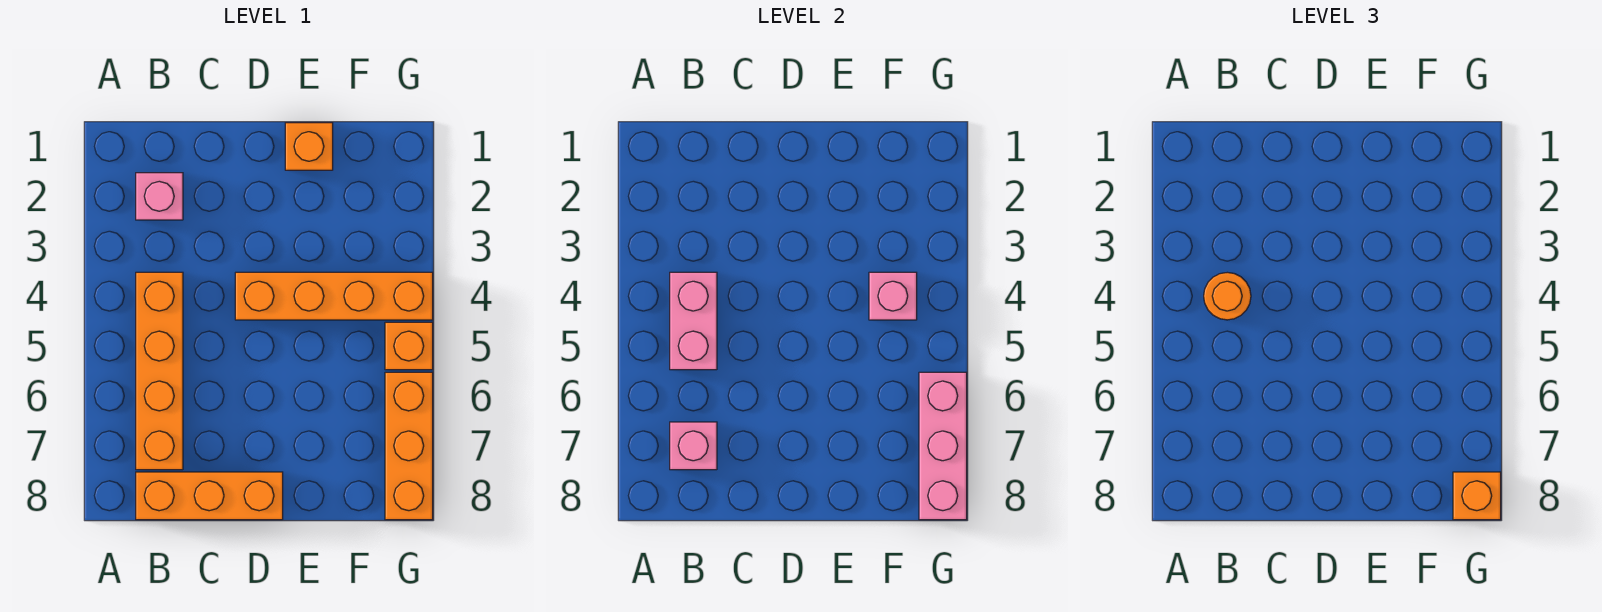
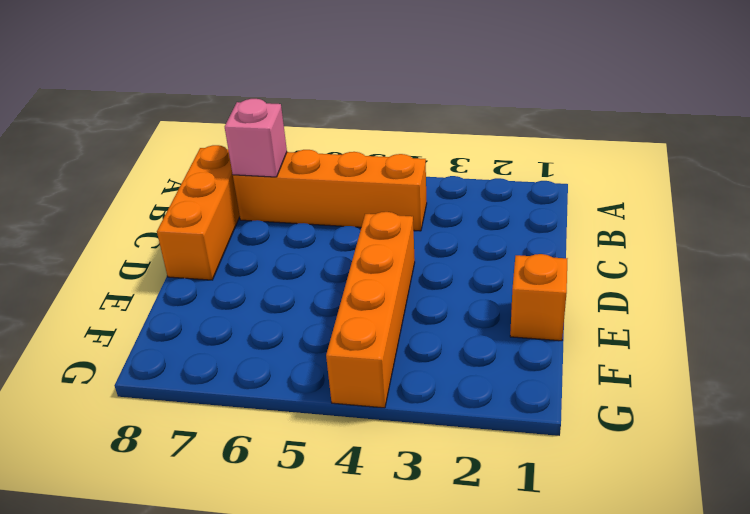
none -> pink 1x1 brick [136,173,183,220]
none -> orange 1x1 brick [385,322,433,370]
none -> orange 1x3 brick [385,372,433,520]

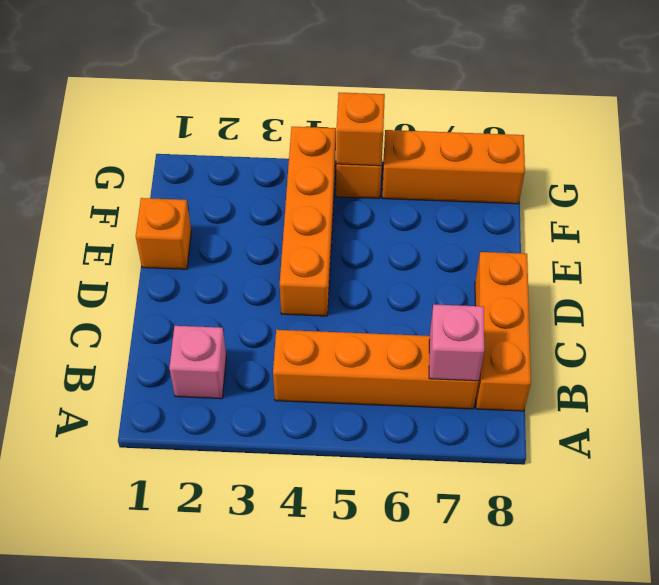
orange 1x1 brick [336,93,385,166] -> orange 1x1 brick moved to [1453,472,1501,520]
none -> pink 1x2 brick [670,272,717,370]
none -> pink 1x1 brick [869,272,917,320]
none -> pink 1x3 brick [919,372,967,520]

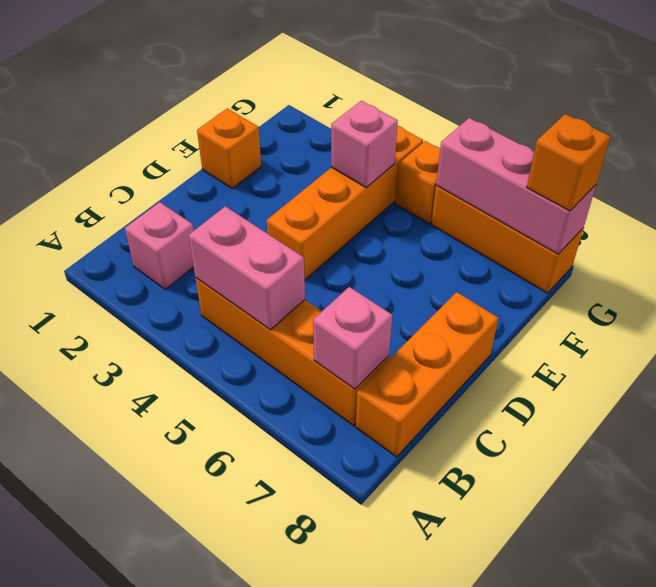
none -> orange 1x1 round brick [1204,272,1251,320]

